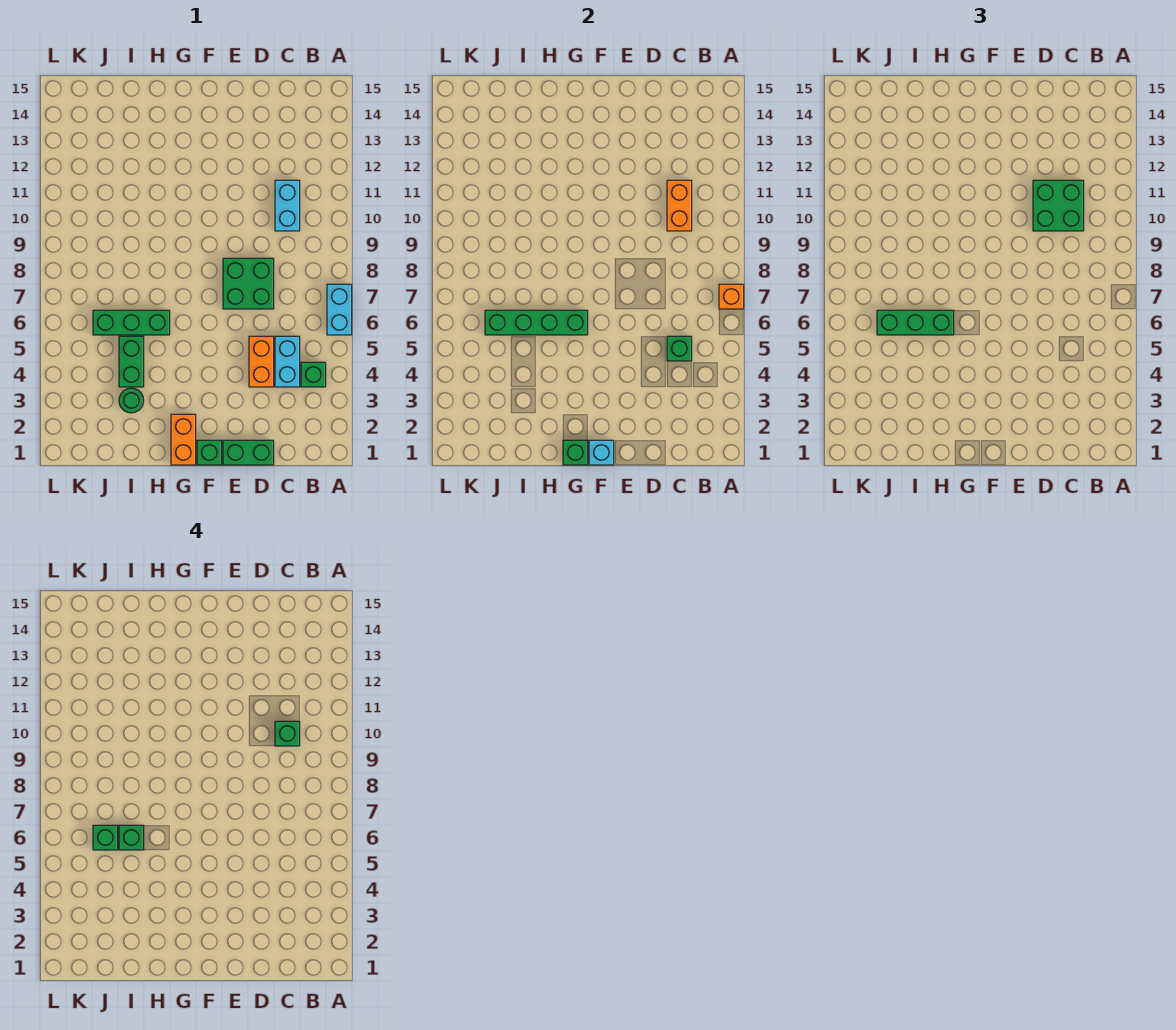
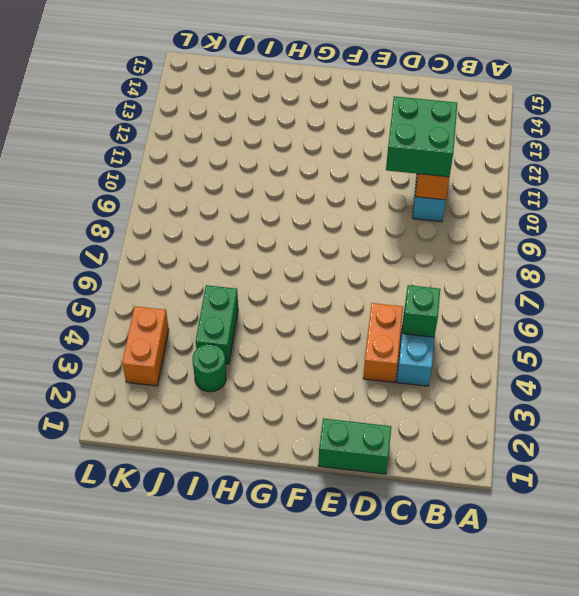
orange 1x2 brick [122,306,169,386] -> orange 1x2 brick moved to [171,414,196,465]
none -> cyan 1x2 brick [327,284,352,335]
none -> green 1x1 brick [301,362,326,387]
none -> green 2x2 brick [223,258,274,309]

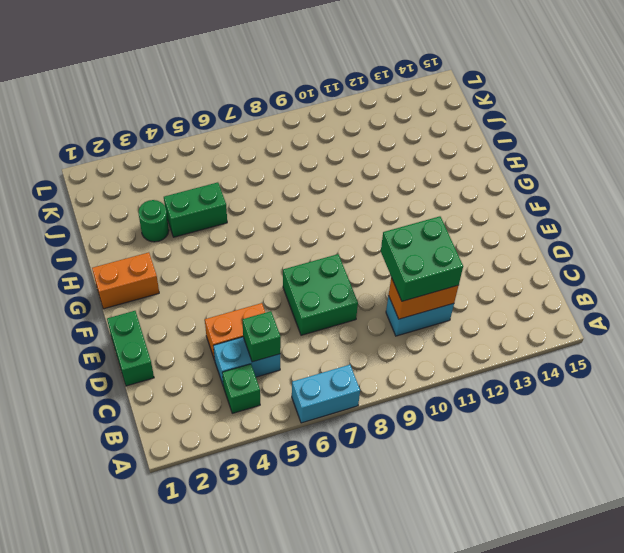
none -> green 1x1 brick [197,440,222,465]
none -> green 1x3 brick [93,310,170,335]
none -> orange 1x1 brick [719,284,744,309]

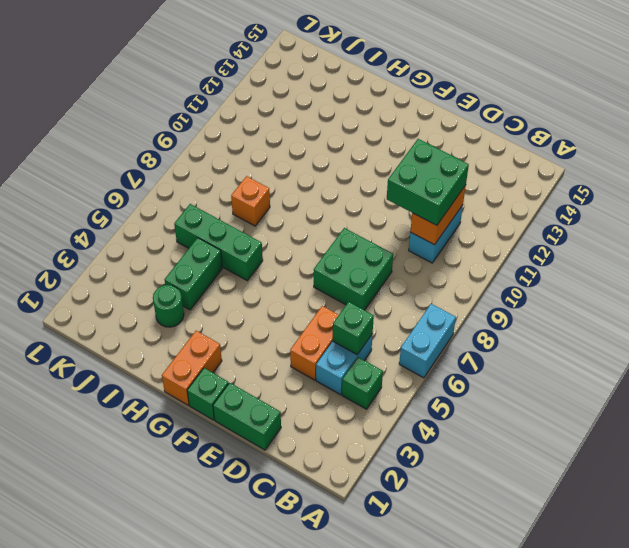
orange 1x1 brick [231,176,270,226] -> orange 1x1 brick moved to [719,284,744,309]
none -> cyan 1x1 brick [589,440,614,465]
none -> green 1x1 brick [563,440,588,465]
none -> green 1x4 brick [485,310,588,335]

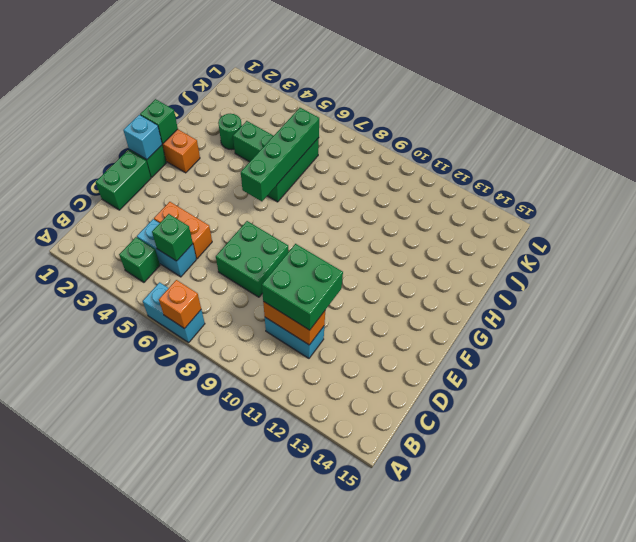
none -> green 1x3 brick [877,310,954,335]
none -> green 1x1 brick [275,721,300,746]
none -> green 1x1 brick [119,825,144,850]

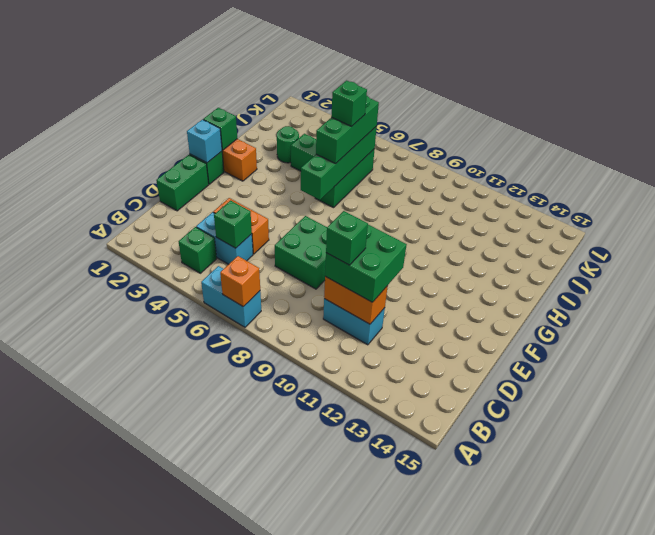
none -> green 1x1 brick [93,825,118,850]

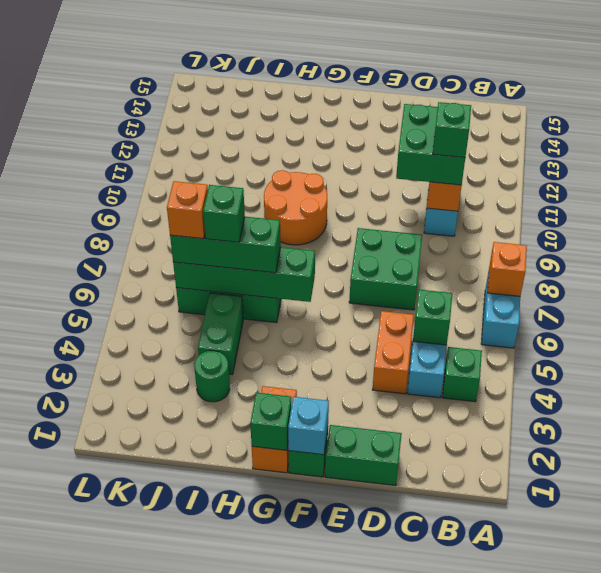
orange 2x2 round brick [264,170,327,245] -> none
orange 1x1 brick [167,181,208,239] -> green 1x1 brick [93,825,118,850]

